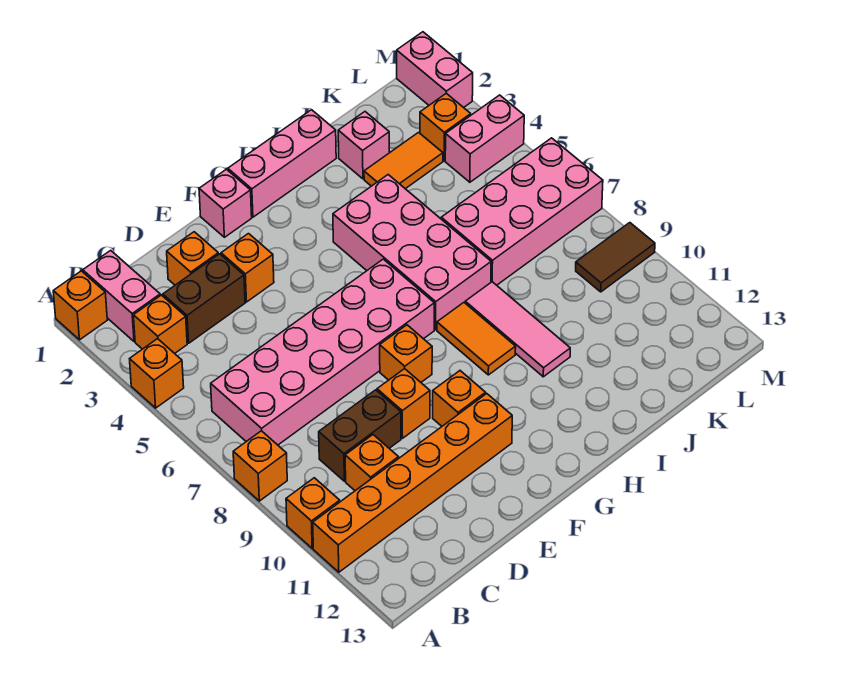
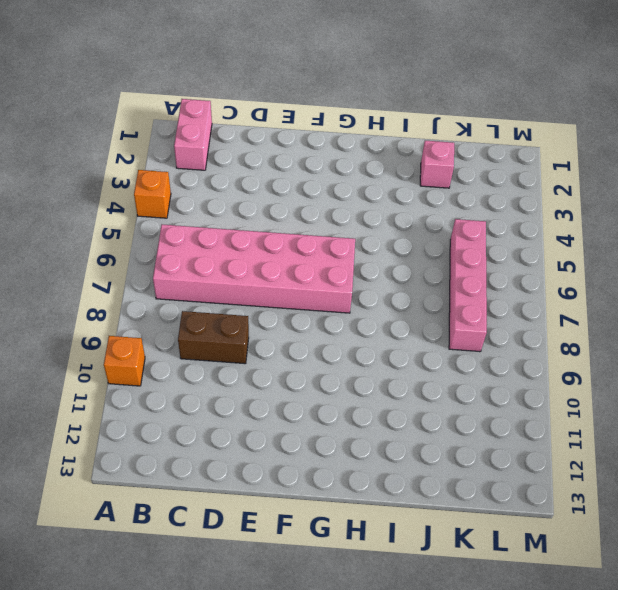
pink 1x4 brick [449,219,487,352] -> pink 2x4 brick [441,138,603,285]
none -> orange 1x1 brick [53,271,107,340]
none -> orange 1x1 brick [233,431,287,501]
none -> orange 1x6 brick [313,394,512,572]

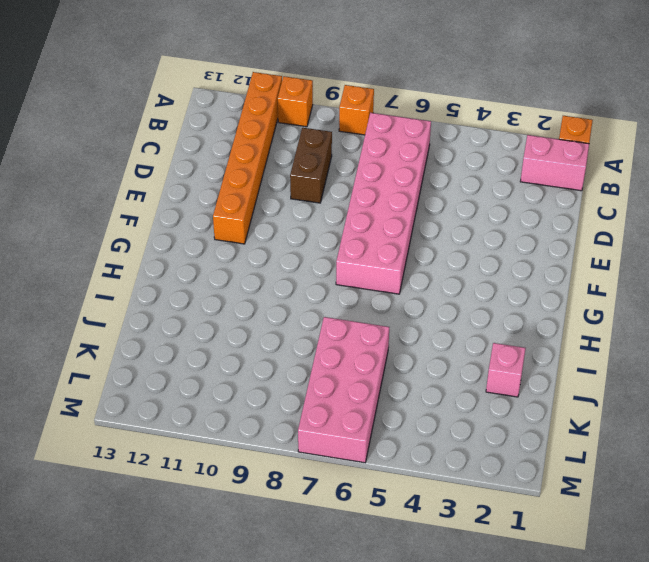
none -> orange 1x1 brick [130,339,184,408]
none -> orange 1x1 brick [133,295,187,353]
none -> brown 1x2 brick [163,254,245,343]

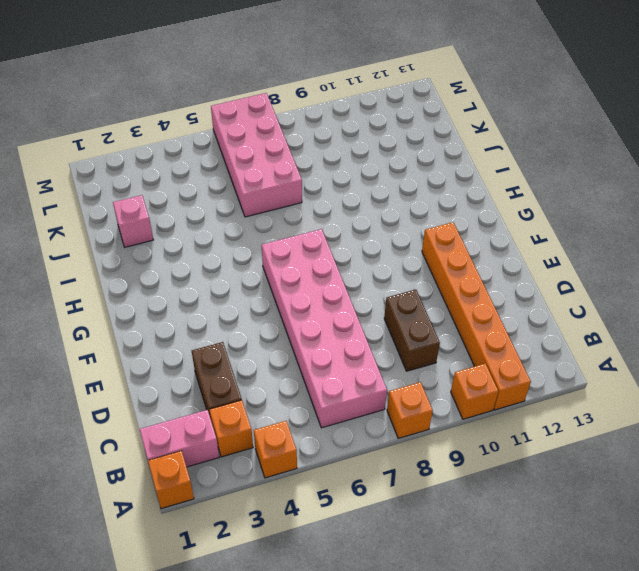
none -> orange 1x1 brick [345,435,399,491]
none -> orange 1x1 brick [167,232,218,285]
none -> orange 1x1 brick [221,234,274,302]

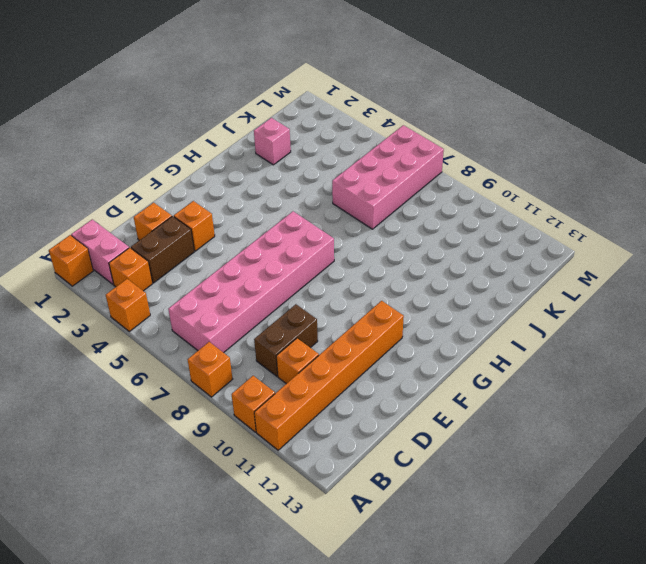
none -> orange 1x1 brick [377,369,430,438]
none -> pink 1x1 brick [199,169,252,237]
none -> orange 1x1 brick [380,325,432,382]

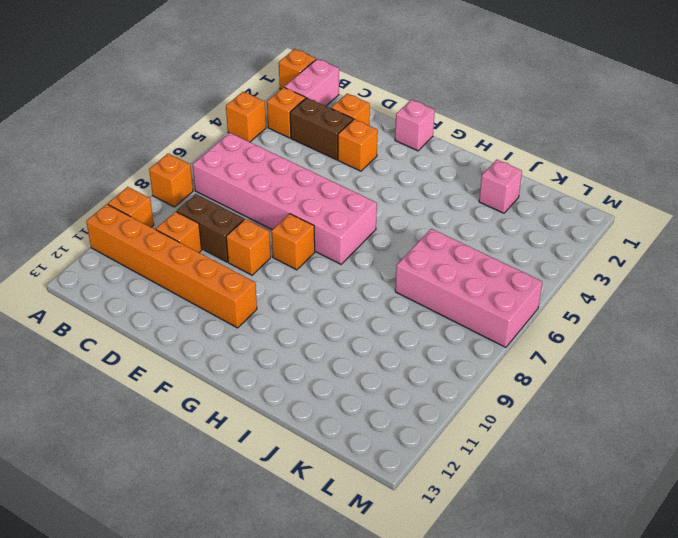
none -> orange 1x1 brick [433,371,486,426]
none -> pink 1x3 brick [228,110,336,217]
none -> pink 2x4 brick [333,175,491,330]

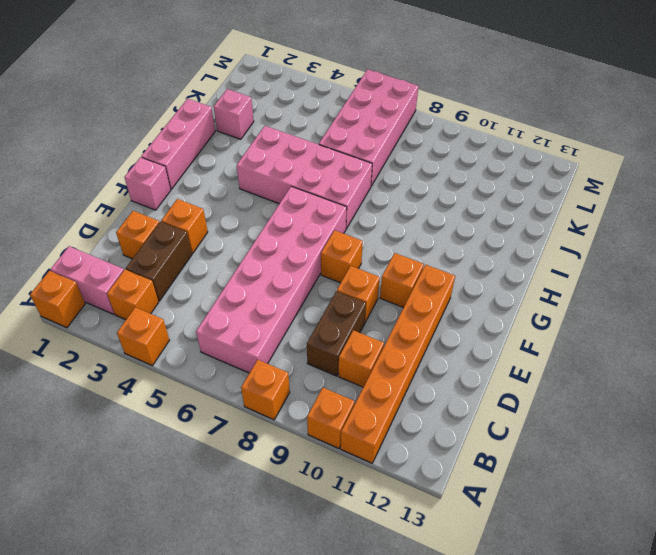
none -> orange 1x2 tile [437,303,516,375]
none -> pink 1x3 tile [465,282,570,377]
none -> orange 1x2 tile [364,133,443,189]

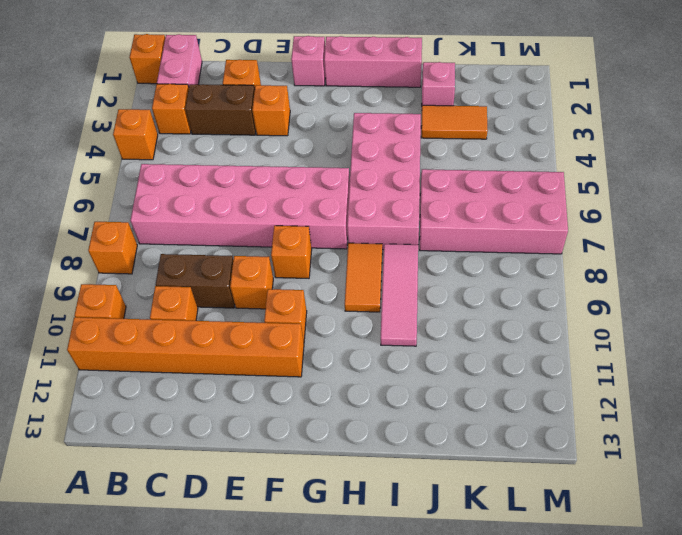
none -> orange 1x1 brick [420,93,471,161]
none -> pink 1x2 brick [445,95,524,182]
none -> brown 1x2 tile [576,223,655,292]

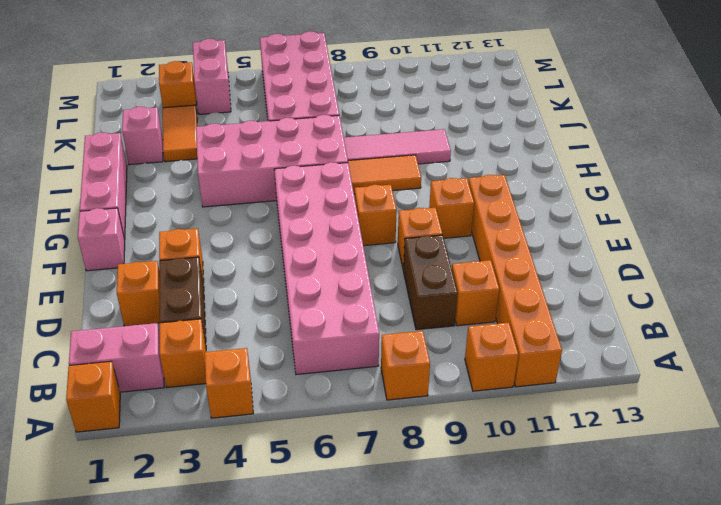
none -> brown 1x2 tile [576,223,655,292]
none -> pink 1x2 brick [397,32,473,108]

